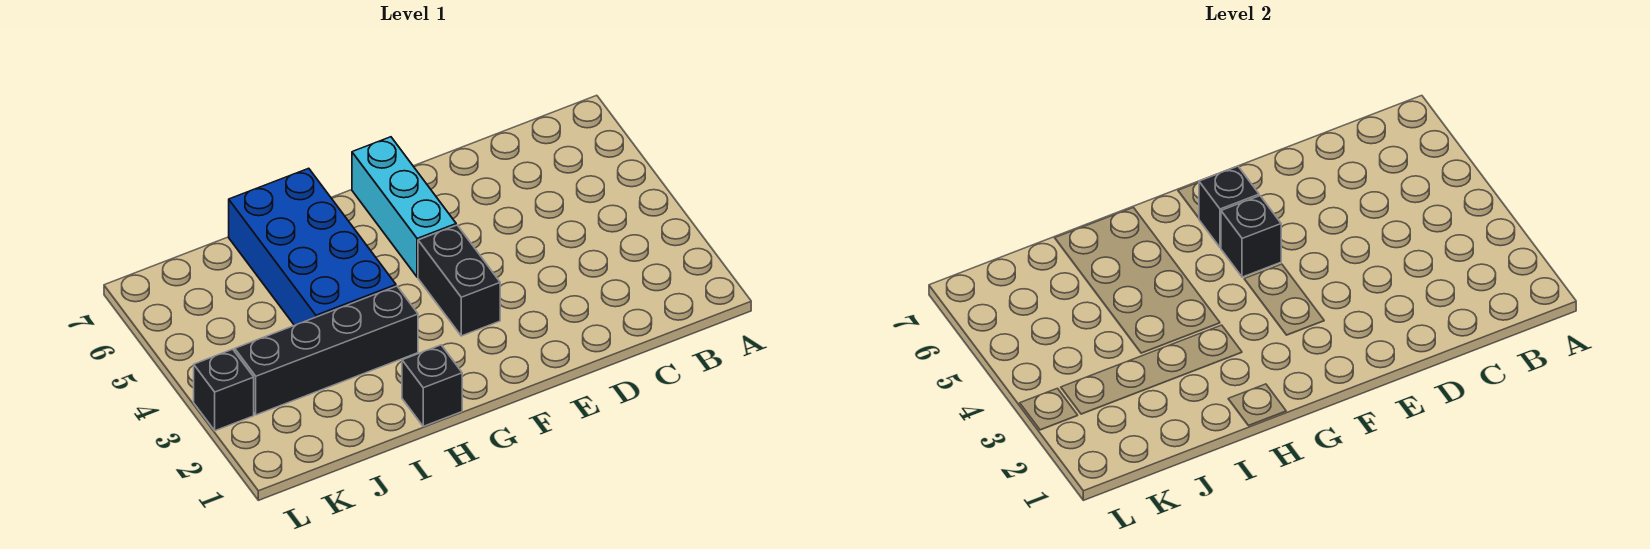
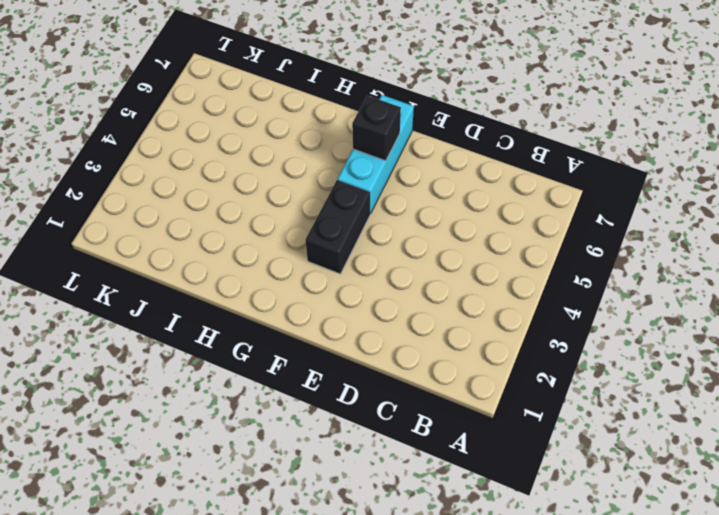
none -> black 1x1 brick [402,345,462,426]
none -> black 1x4 brick [235,286,418,415]

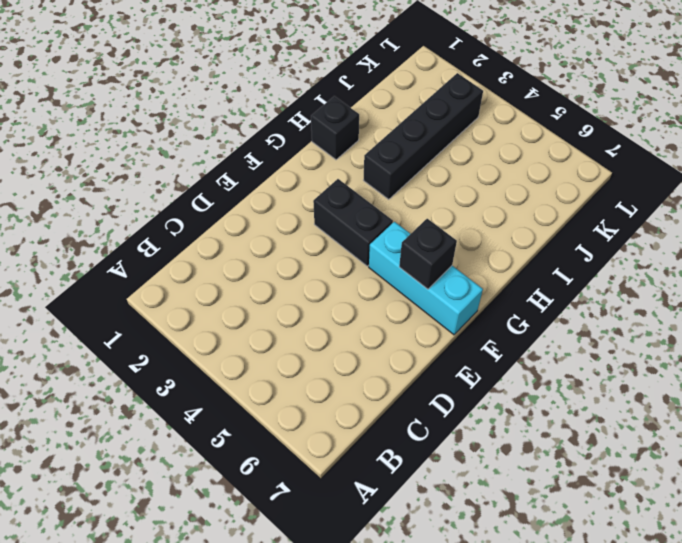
none -> blue 2x4 brick [229,168,396,325]
none -> black 1x1 brick [194,349,254,431]

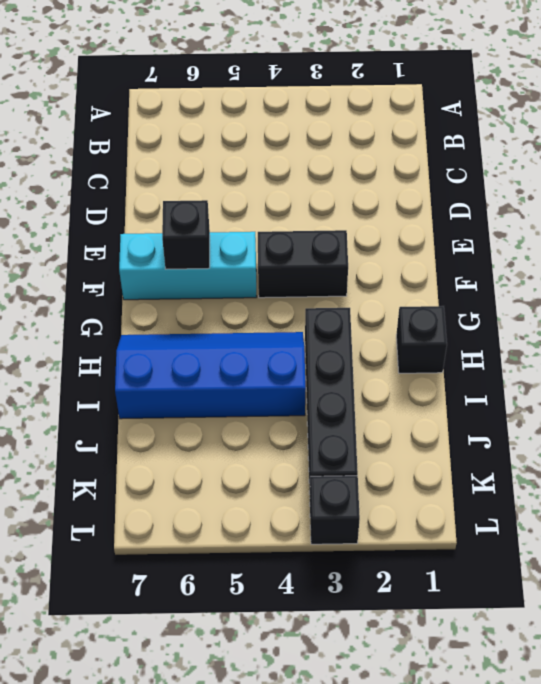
blue 2x4 slope [115,332,306,419] -> blue 2x4 brick [229,168,396,325]
none -> black 1x1 brick [1221,196,1281,277]

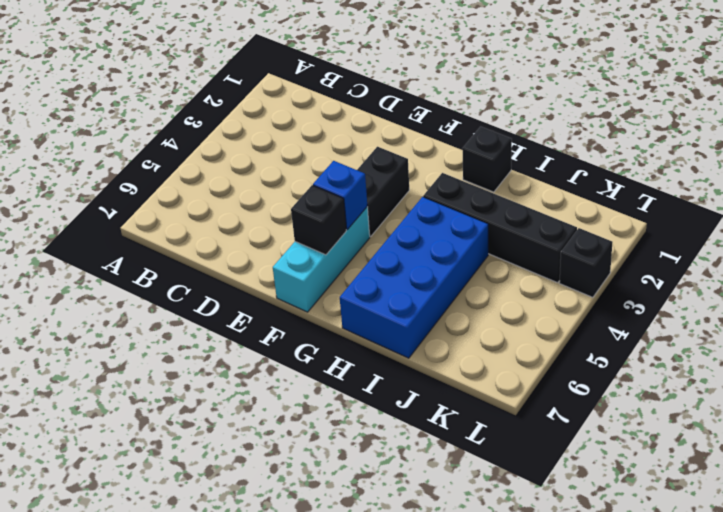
blue 1x1 brick [313,161,367,230] -> black 1x1 brick [1221,196,1281,277]

